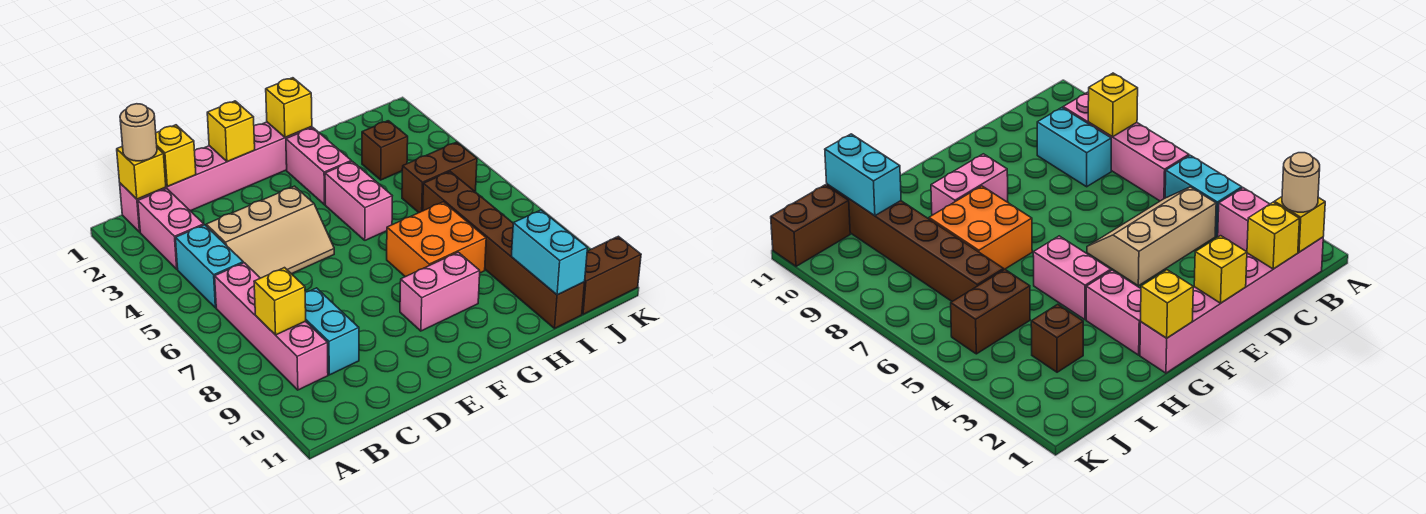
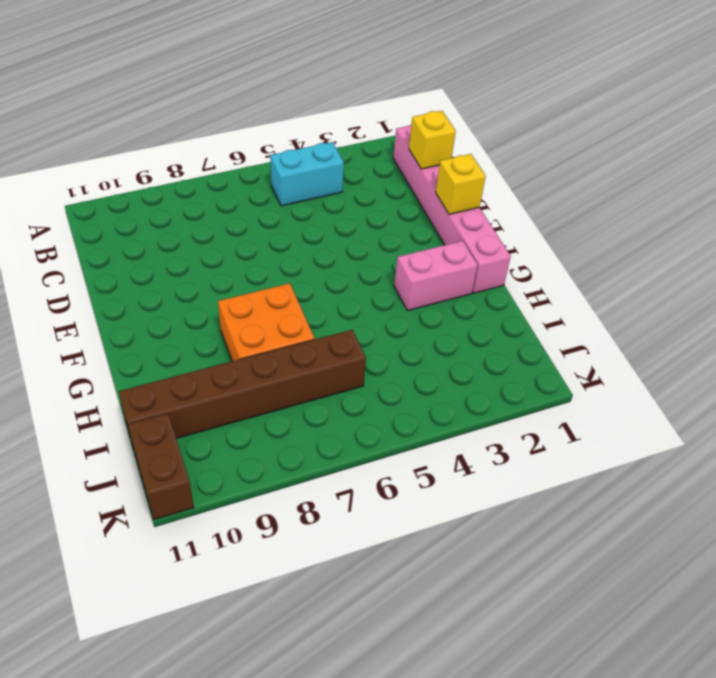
none -> pink 1x2 brick [138,189,204,269]
none -> pink 1x4 brick [215,263,328,390]
none -> tan 2x3 slope [206,186,334,278]

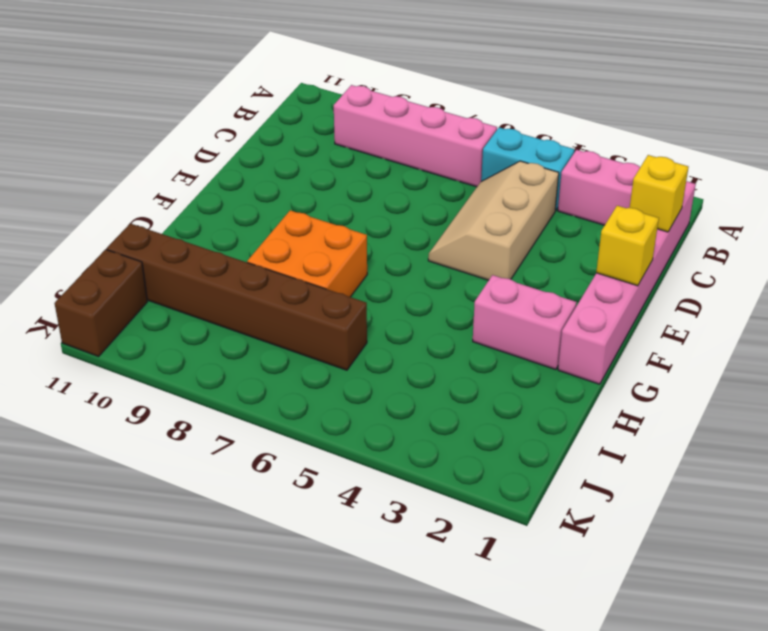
none -> cyan 1x2 brick [305,288,359,375]
none -> pink 1x2 brick [400,252,480,331]
none -> pink 1x2 brick [325,161,392,240]

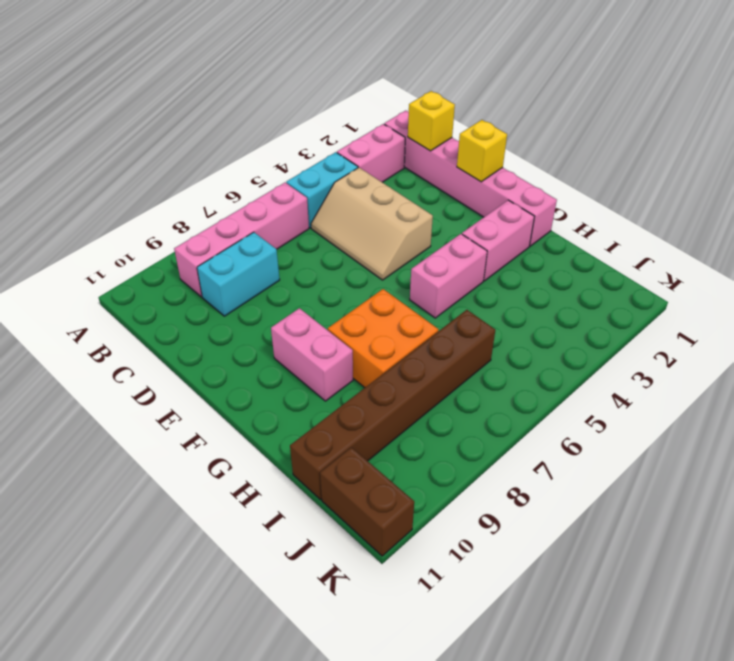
none -> brown 1x1 brick [362,121,408,180]
none -> brown 1x2 brick [402,142,477,213]
none -> yellow 1x1 brick [117,146,166,199]

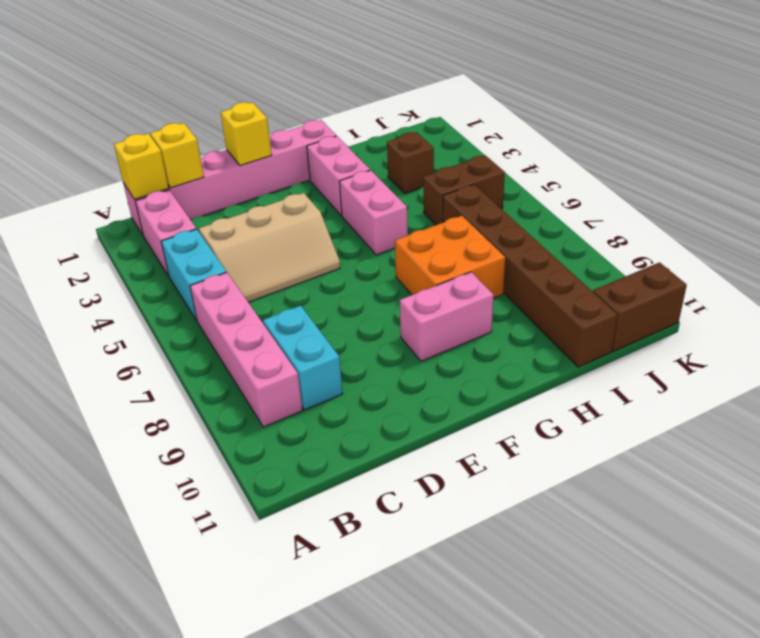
none -> yellow 1x1 brick [254,268,306,335]
none -> yellow 1x1 brick [266,78,312,137]
none -> cyan 1x2 brick [511,210,587,295]

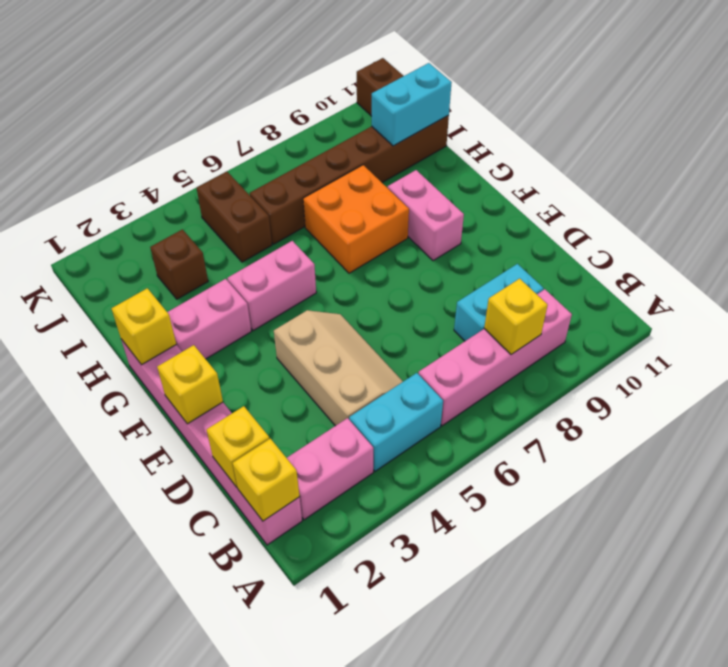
none -> tan 1x1 round brick [120,104,157,161]

